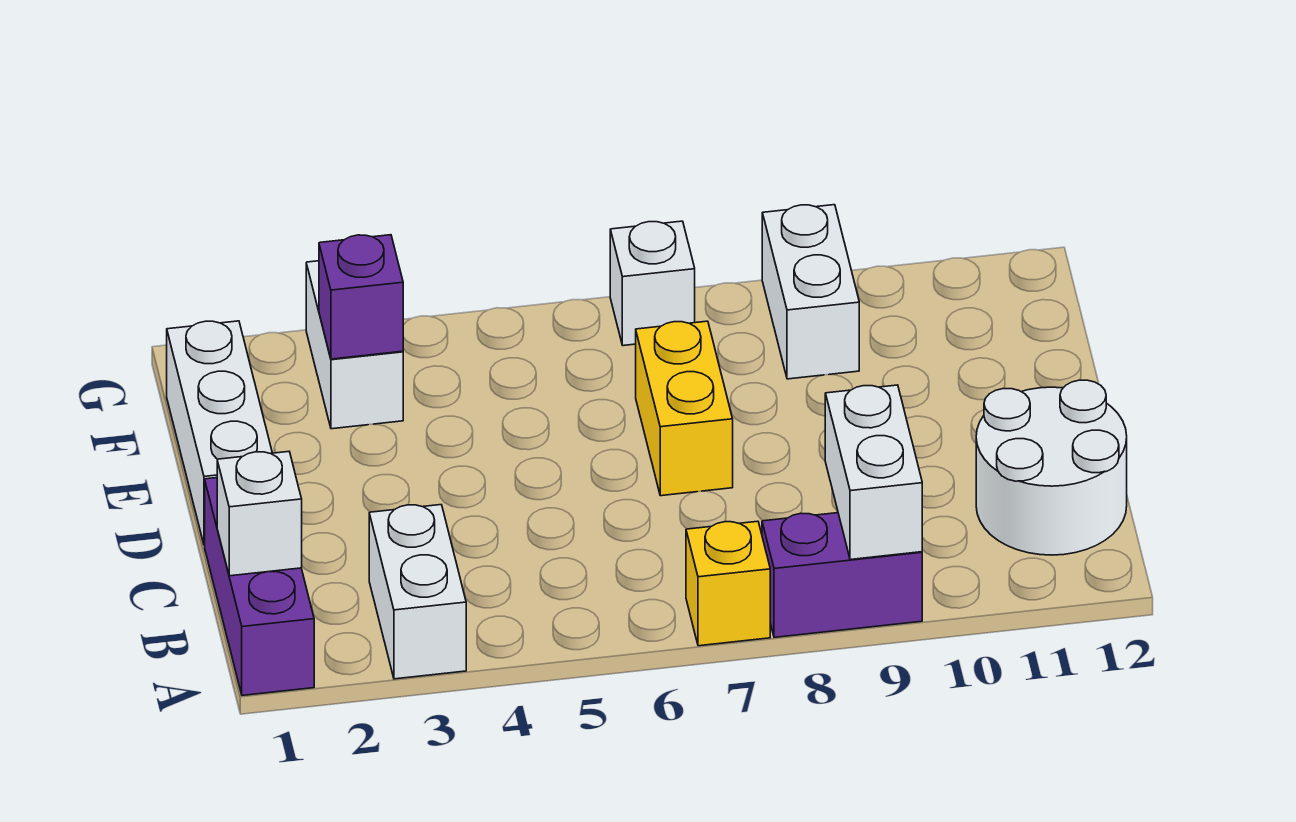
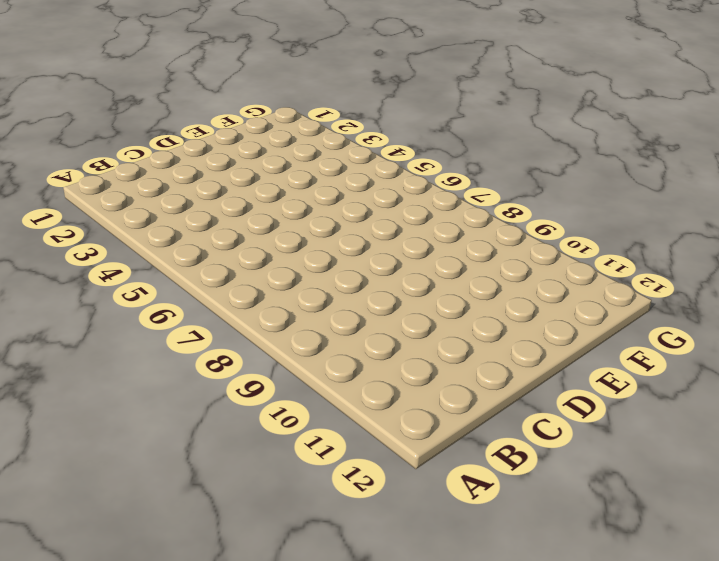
none -> purple 1x3 brick [205,478,314,695]
none -> white 1x2 brick [369,505,466,679]
none -> yellow 1x1 brick [686,521,770,646]

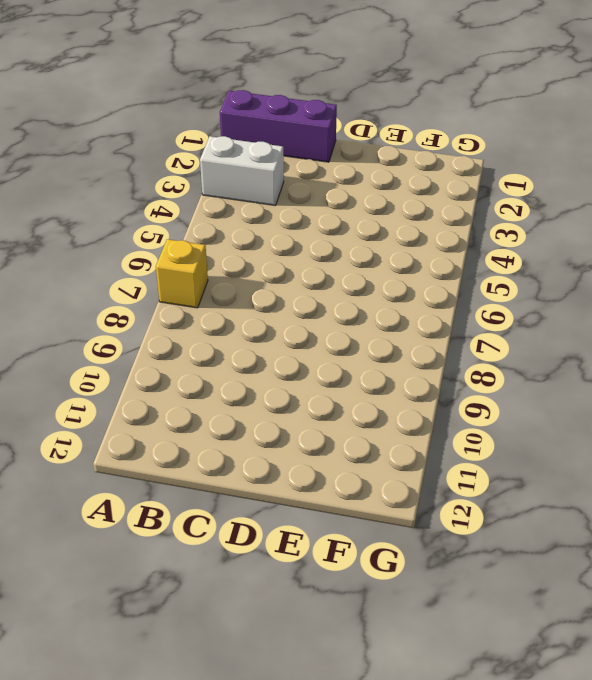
none -> purple 1x2 brick [762,513,922,637]
none -> white 2x2 round brick [976,380,1127,555]
none -> white 1x3 brick [167,321,272,545]

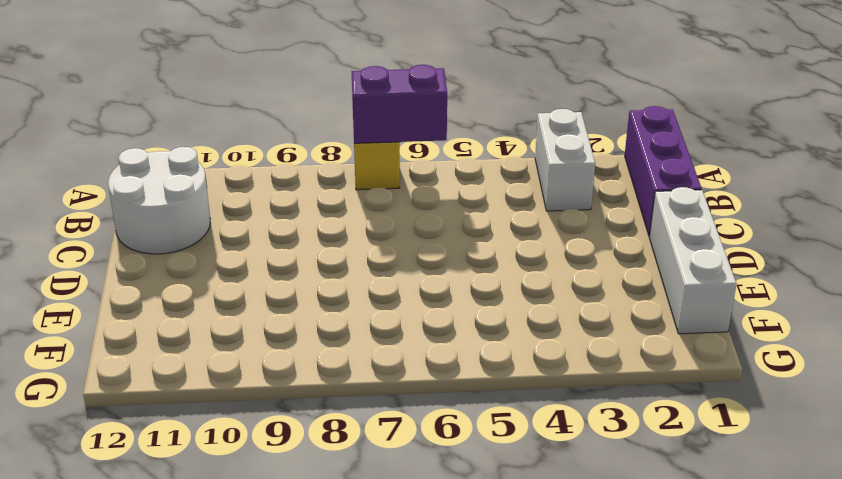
purple 1x2 brick [352,65,447,143] -> purple 1x2 brick moved to [762,513,922,637]
none -> yellow 1x2 brick [636,321,733,496]
none -> white 1x2 brick [306,261,403,429]
none -> white 1x2 brick [762,205,859,379]

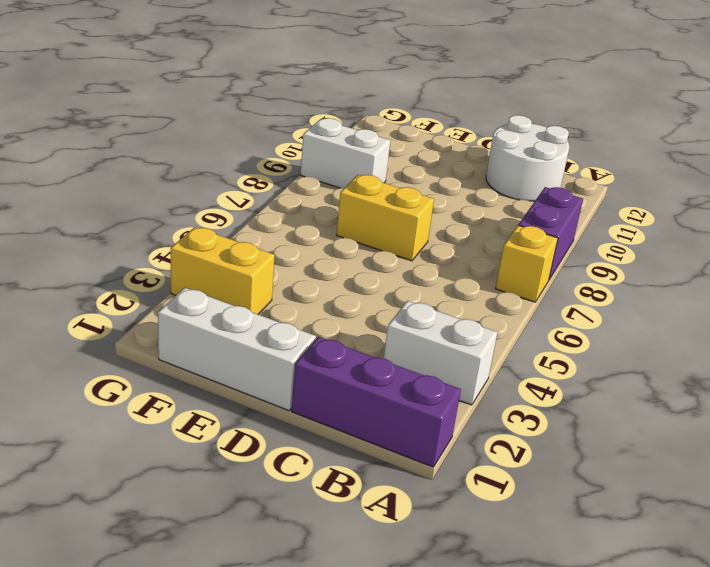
yellow 1x2 brick [171,227,275,314] -> white 1x2 brick [306,261,403,429]
none -> white 1x1 brick [610,221,695,346]
none -> white 1x2 brick [825,385,922,560]
none -> white 1x1 brick [217,452,302,576]

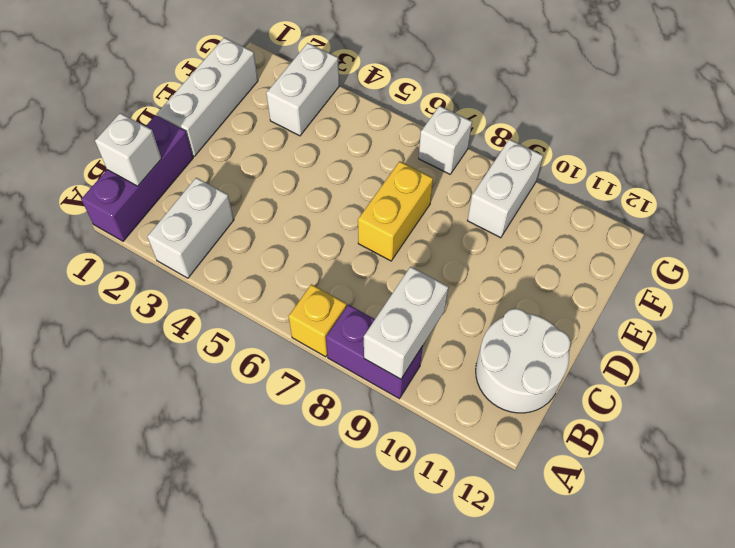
none -> purple 1x1 brick [319,235,403,359]

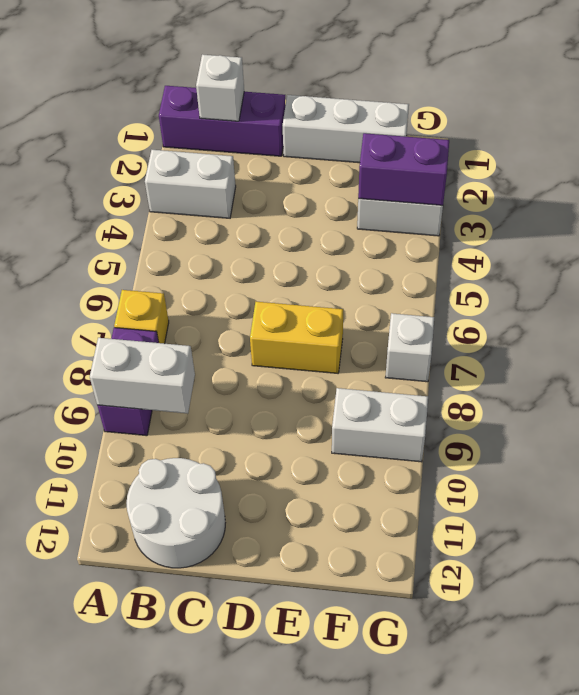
purple 1x2 brick [358,133,449,205] -> purple 1x1 brick [319,235,403,359]

